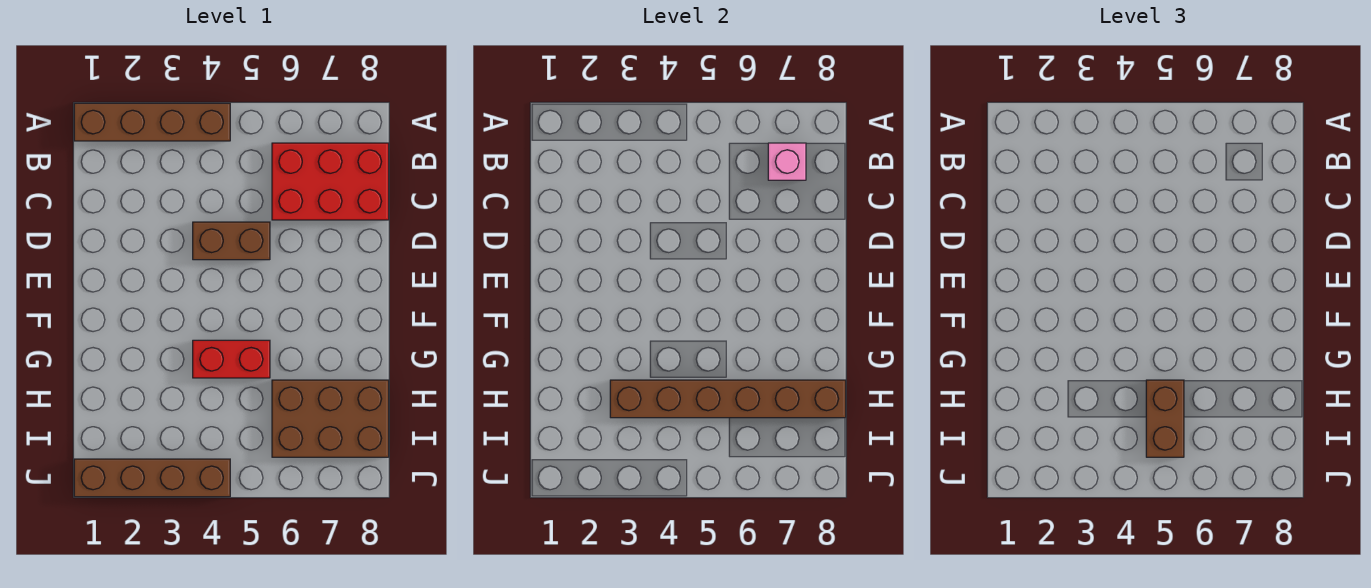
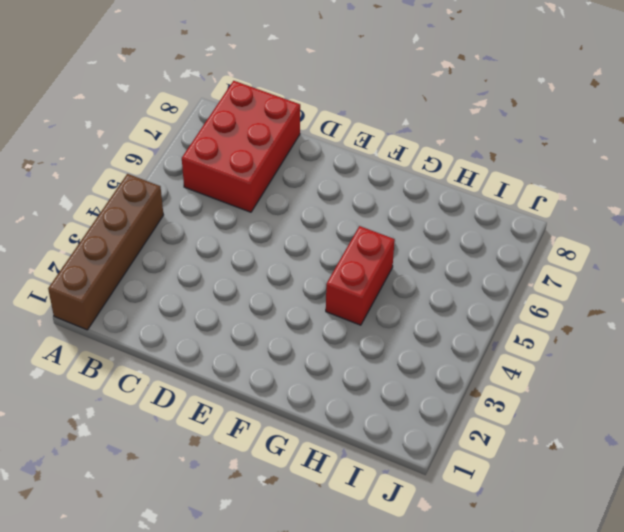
none -> brown 1x2 brick [193,222,270,260]
none -> brown 2x3 brick [272,380,389,457]

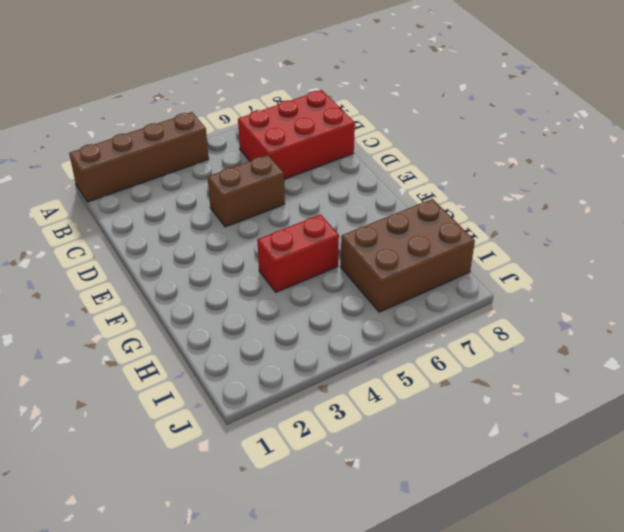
none -> brown 1x4 brick [74,459,230,497]
none -> pink 1x1 brick [768,143,806,180]

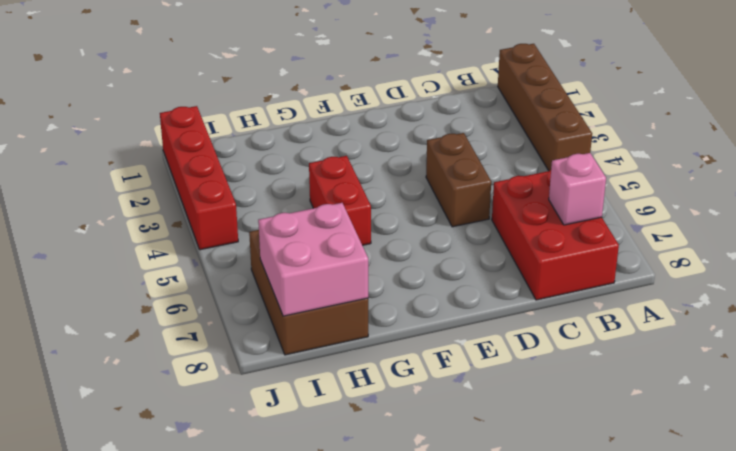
pink 2x2 brick [258,203,368,316] -> brown 1x6 brick [610,380,846,418]
red 1x4 brick [160,106,238,250] -> brown 1x4 brick [74,459,230,497]
none -> brown 1x2 brick [1146,380,1184,457]

